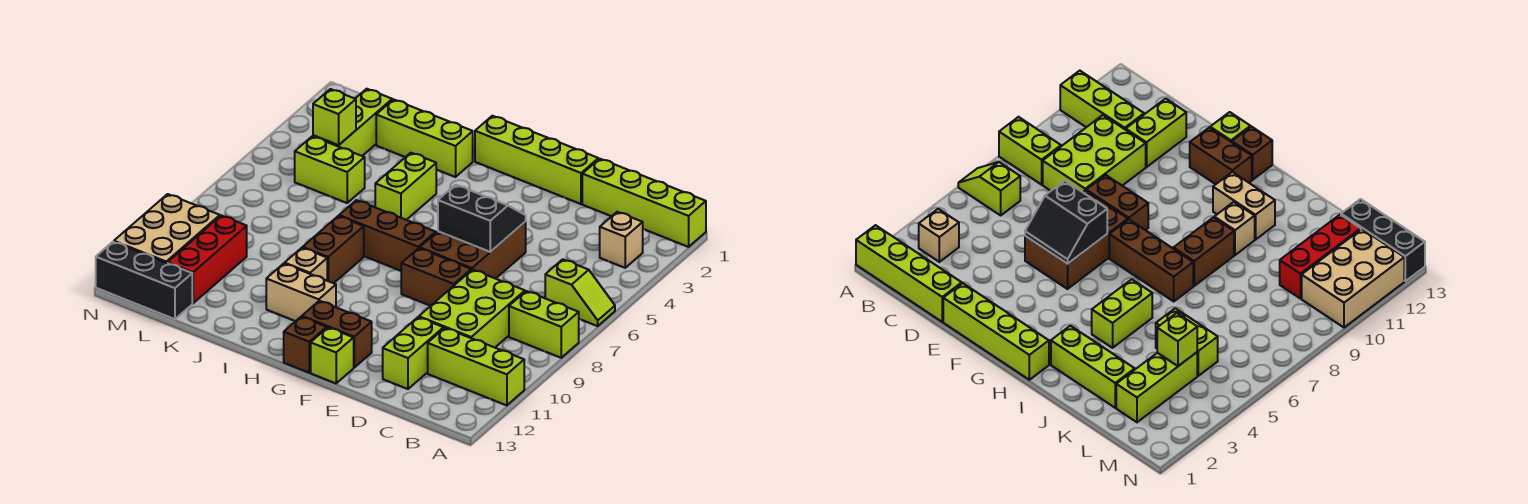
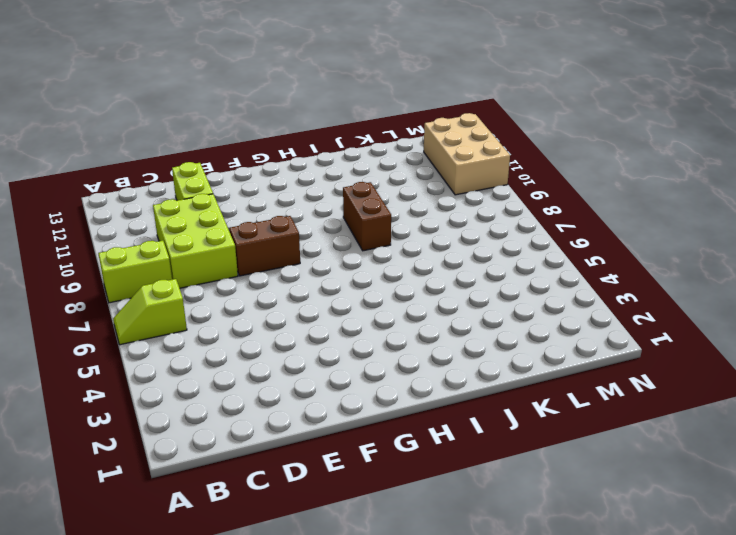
none -> lime 1x4 brick [582,159,706,247]
none -> lime 1x3 brick [428,328,524,405]
none -> tan 1x1 brick [600,212,643,268]

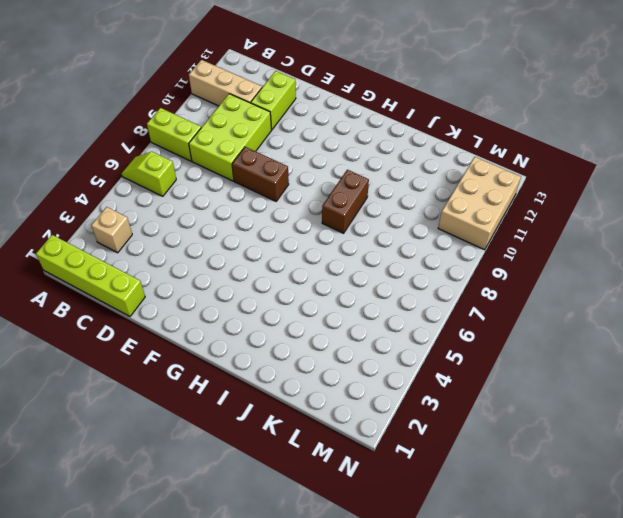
tan 1x3 brick [189,60,262,106] -> lime 1x3 brick [428,328,524,405]
none -> lime 1x4 brick [475,116,598,204]
none -> brown 2x3 brick [420,222,526,279]
none -> brown 1x2 brick [302,301,372,367]

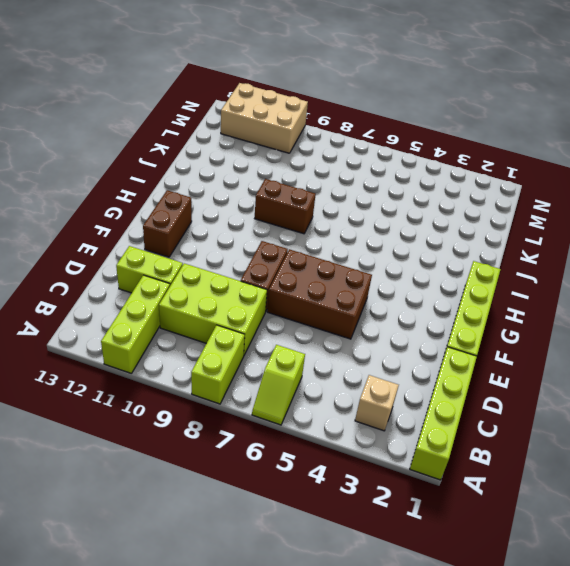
none -> lime 1x1 brick [311,328,354,383]
none -> brown 1x3 brick [339,200,436,271]
none -> brown 1x1 brick [284,317,327,373]

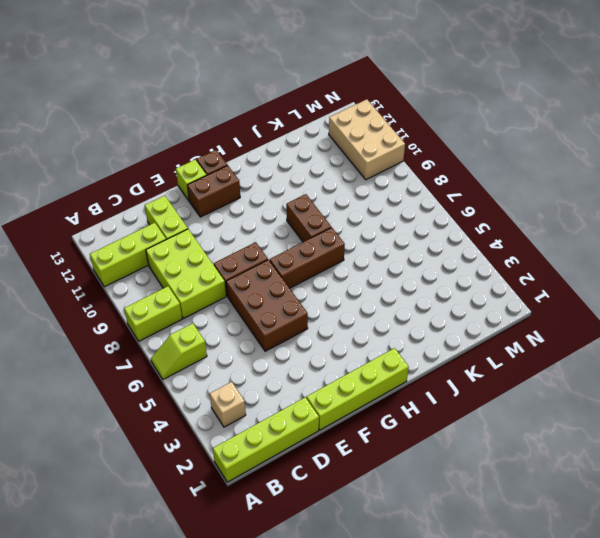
none -> tan 1x2 brick [266,264,336,321]
none -> lime 1x3 brick [376,99,473,177]
none -> lime 1x2 brick [375,153,436,220]

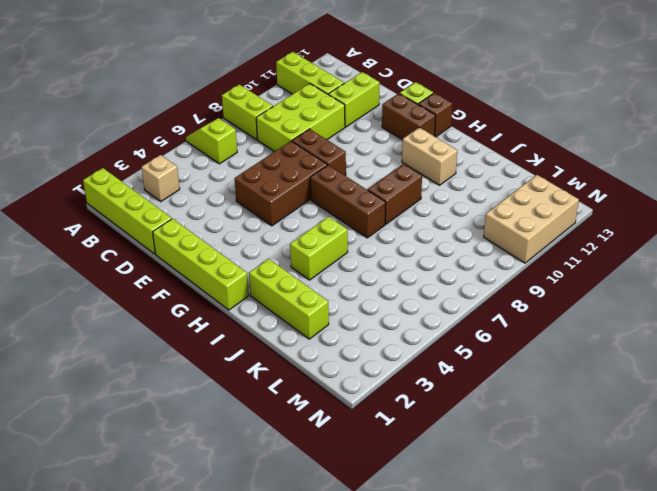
none -> tan 1x1 brick [285,248,327,281]
none -> lime 1x2 brick [295,136,365,203]
none -> lime 1x3 brick [313,89,392,156]

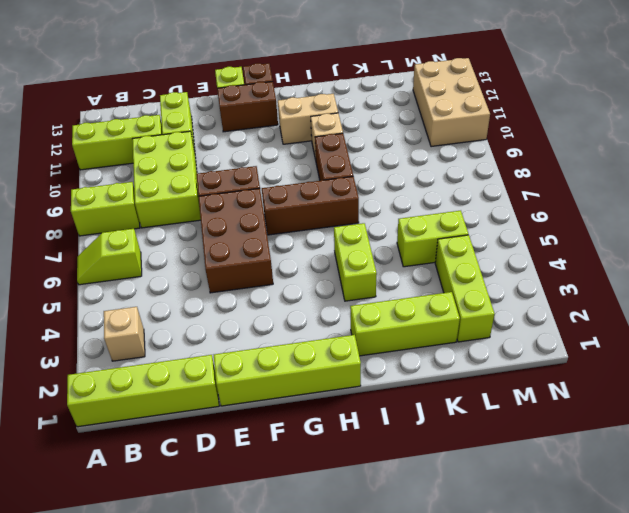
none -> red 1x3 brick [168,216,247,303]
none -> black 1x3 brick [96,242,192,319]
none -> black 2x2 slope [438,185,526,252]

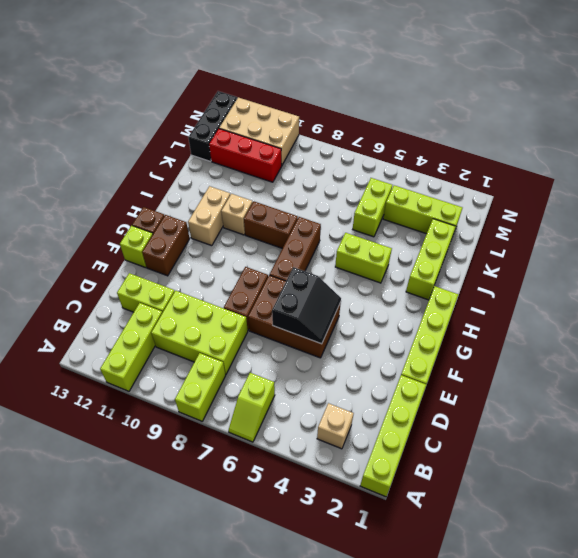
none -> lime 1x1 brick [313,89,356,145]

